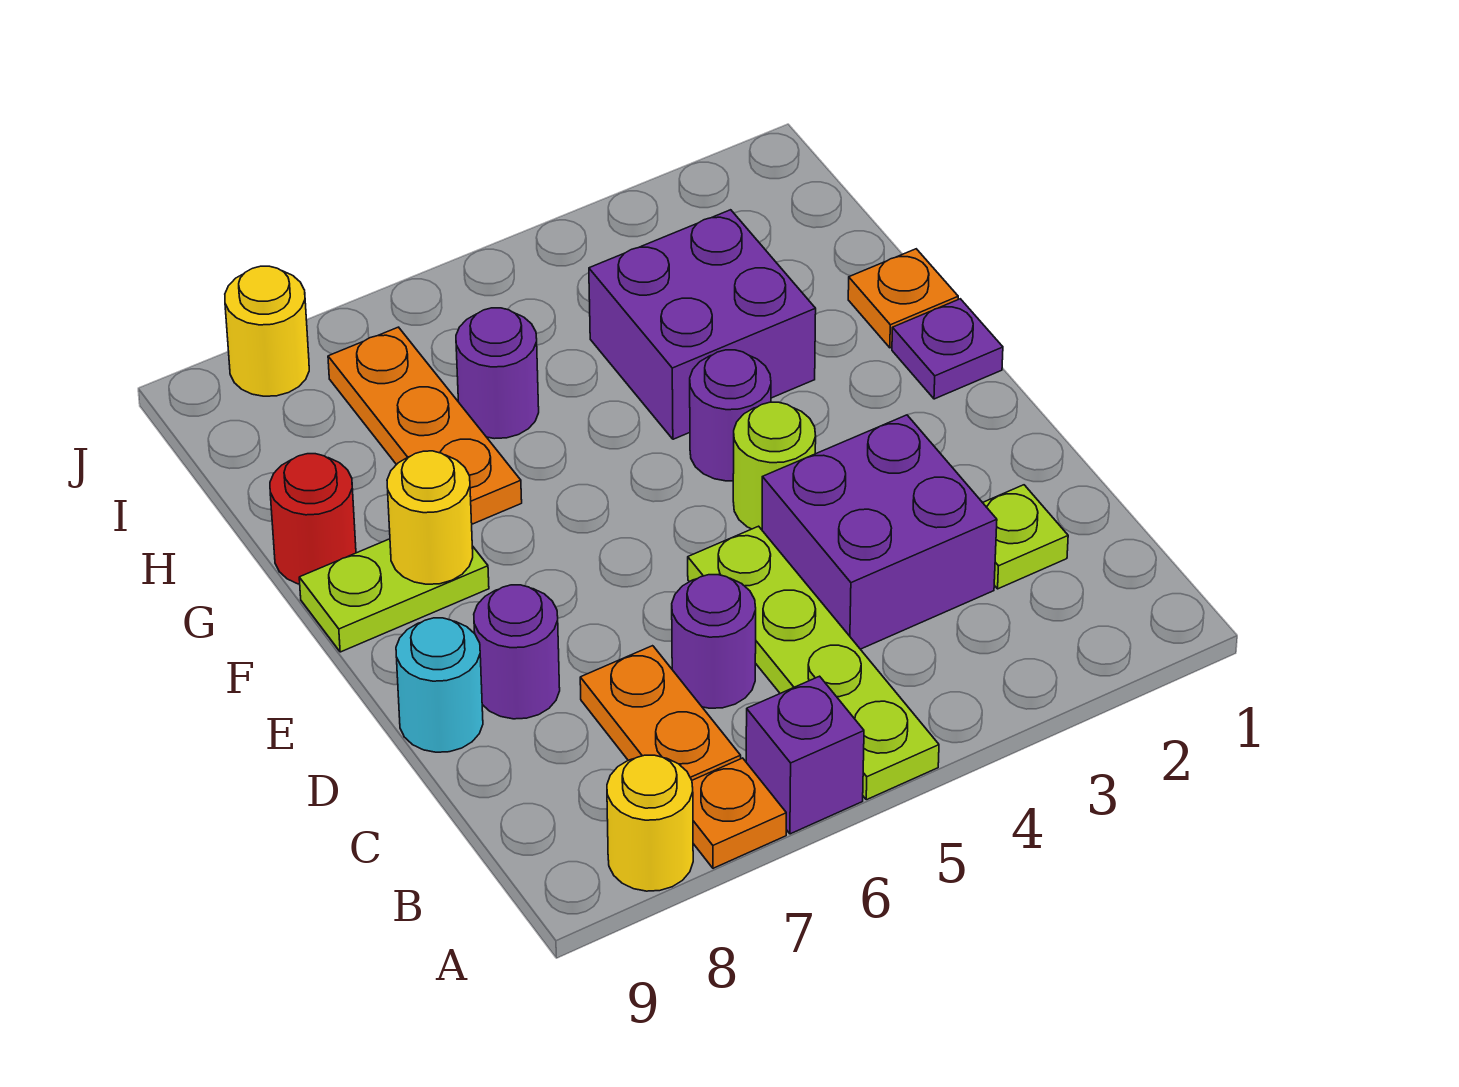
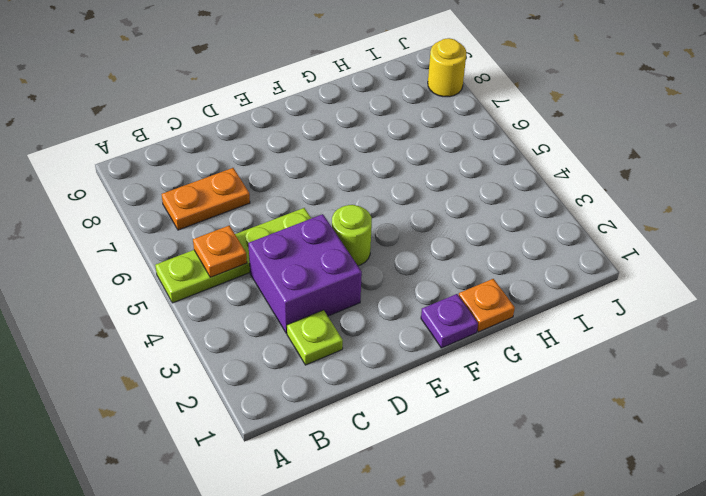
orange 1x1 plate [193,225,247,277] -> orange 1x1 plate moved to [692,758,786,868]
none -> purple 1x1 brick [746,676,864,834]
none -> yellow 1x1 round brick [607,755,693,891]
none -> purple 1x1 round brick [672,575,756,708]

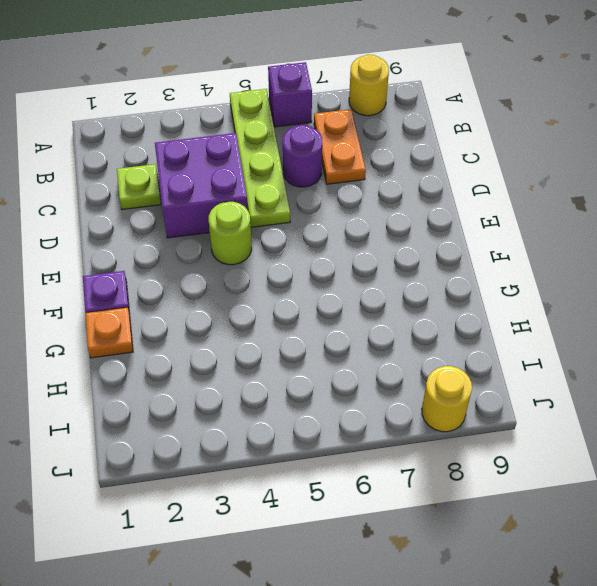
none -> orange 1x1 plate [692,758,786,868]
none -> purple 1x1 round brick [474,585,560,719]
none -> cyan 1x1 round brick [396,618,483,752]

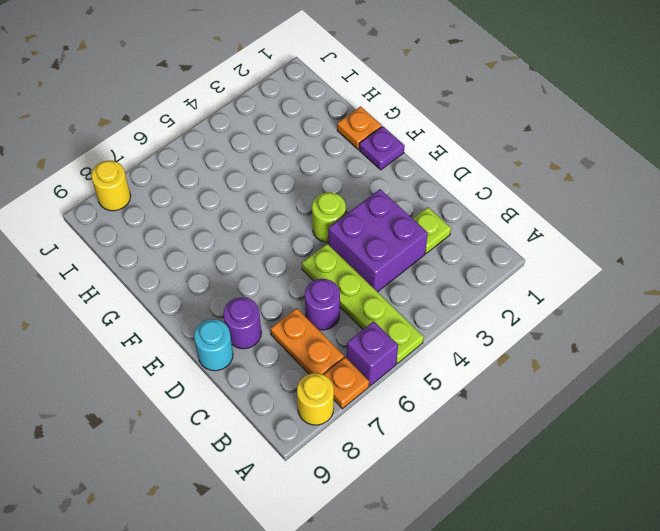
none -> purple 1x1 round brick [690,350,771,481]
none -> lime 1x2 plate [299,539,489,652]
none -> purple 2x2 brick [589,210,816,439]

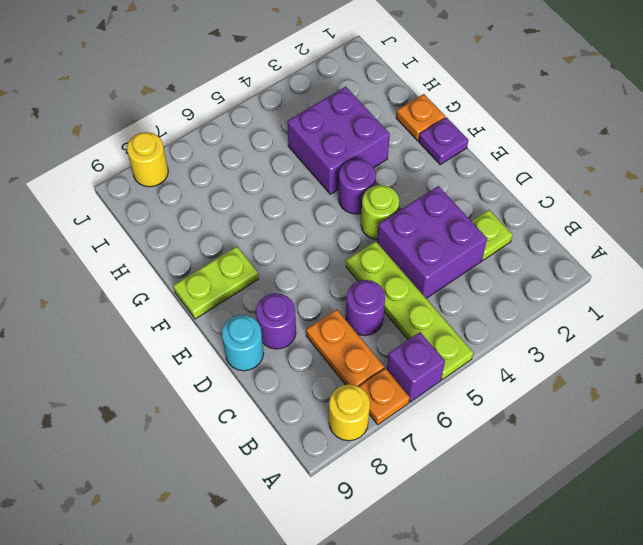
none -> orange 1x3 plate [328,327,522,524]
none -> red 1x1 round brick [270,454,356,584]
none -> purple 1x1 round brick [456,308,539,439]

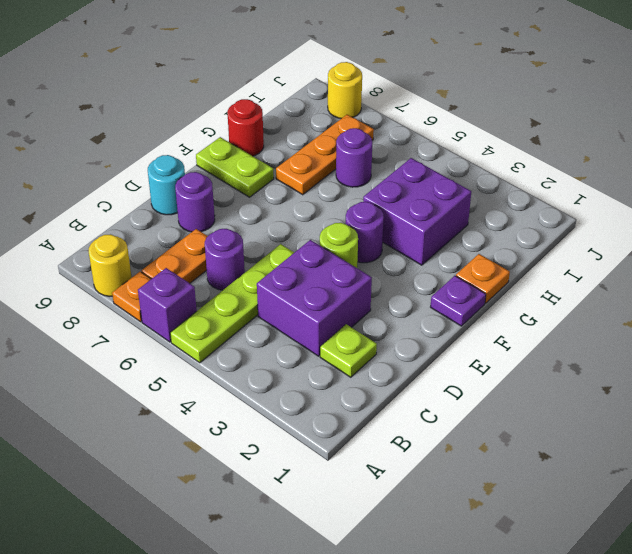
none -> yellow 1x1 round brick [387,451,473,584]

